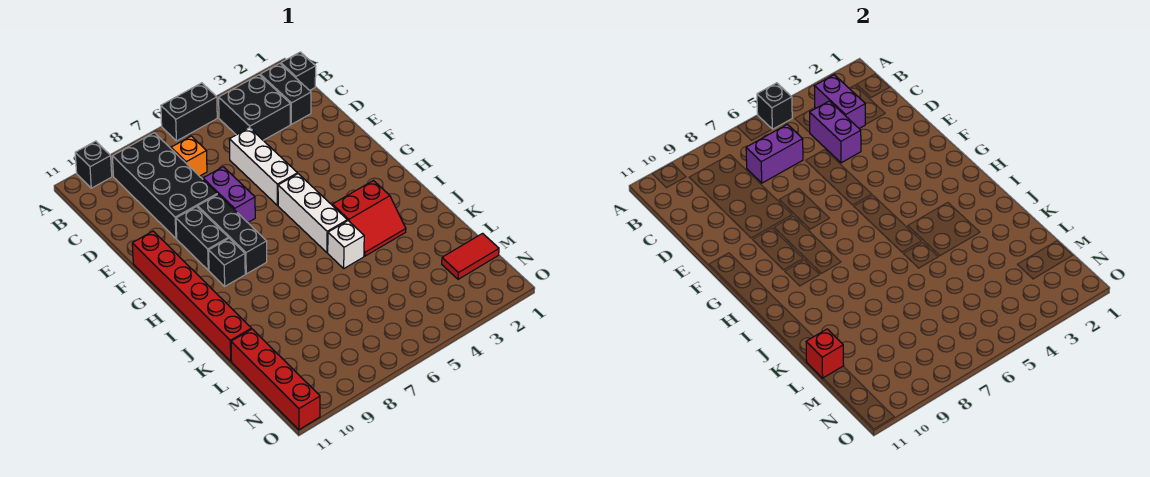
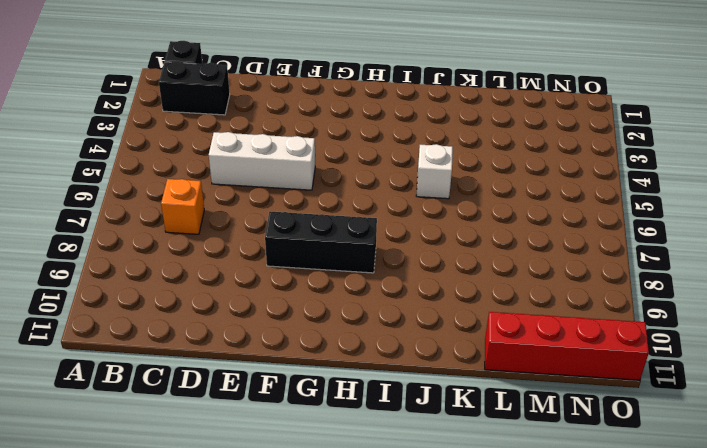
none -> black 1x2 brick [161,83,217,141]
none -> black 1x1 brick [75,141,112,188]
none -> black 2x2 brick [219,75,290,140]

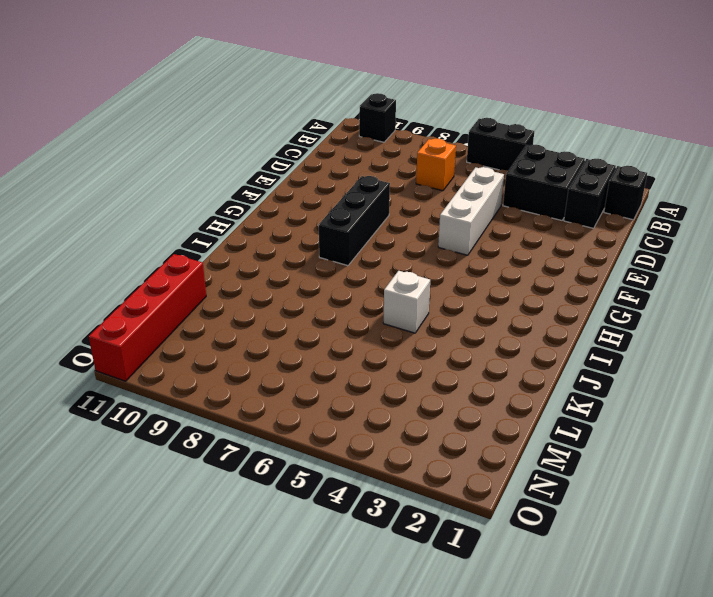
none -> black 2x4 brick [112,133,217,238]
none -> purple 1x2 brick [203,167,255,222]
none -> black 1x2 brick [176,207,228,270]

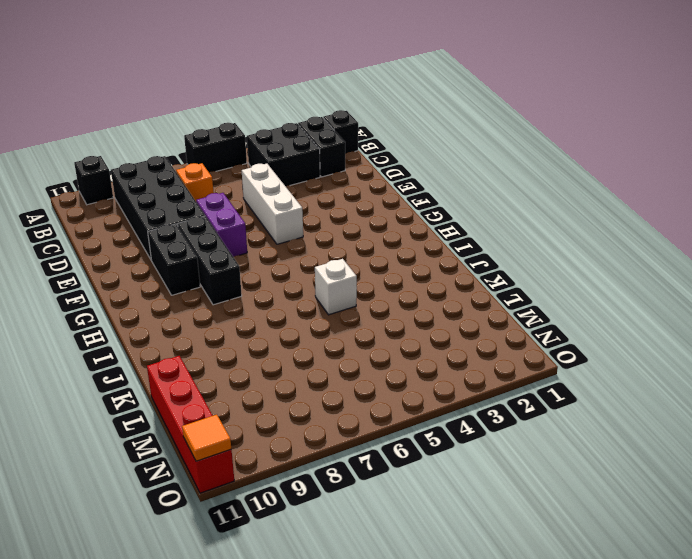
orange 1x1 tile [182,415,231,461] -> none
none -> red 1x6 brick [132,231,251,361]
none -> white 1x3 brick [278,174,347,253]
none -> black 1x1 brick [209,238,245,286]

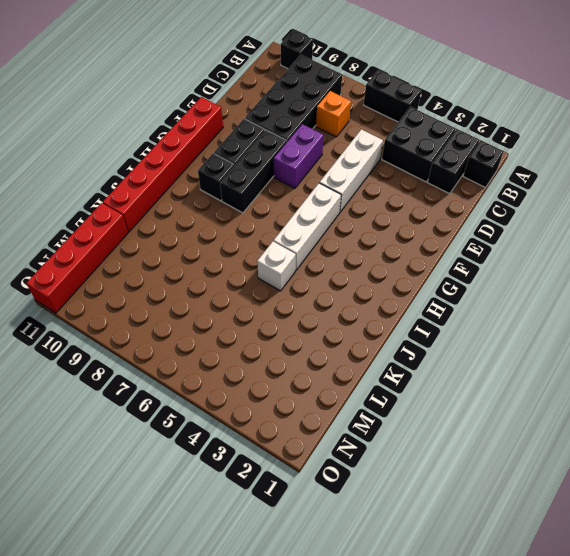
none -> red 2x2 slope [332,181,406,256]
none -> red 1x2 tile [442,233,499,279]
none -> black 1x1 brick [757,83,792,129]

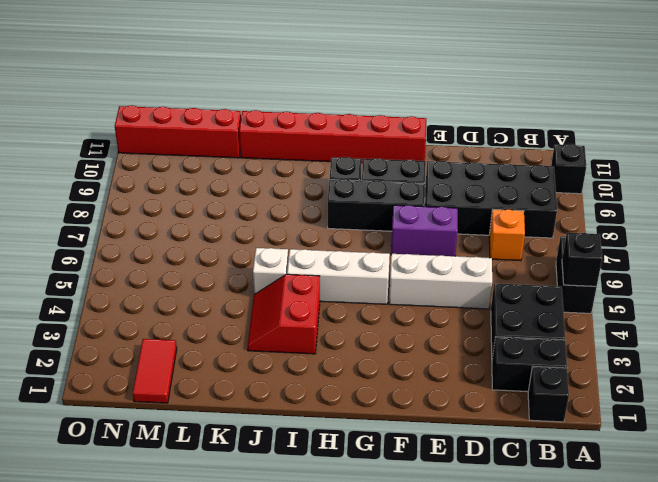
none -> purple 1x2 brick [814,75,865,128]
none -> purple 1x2 brick [810,101,861,163]
none -> purple 1x2 brick [746,124,803,183]

